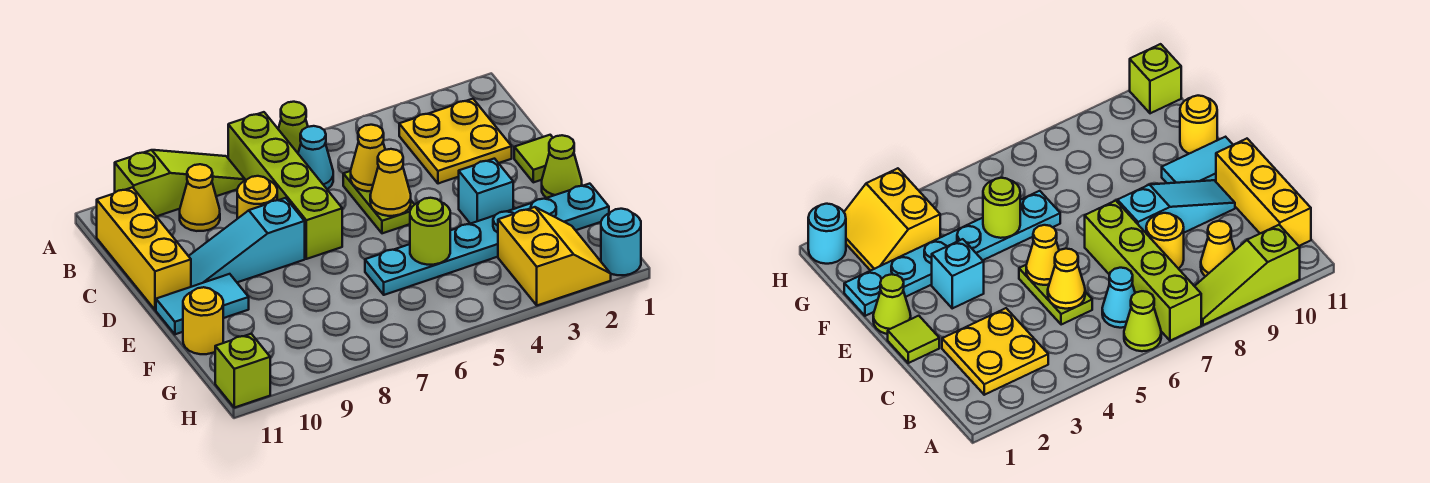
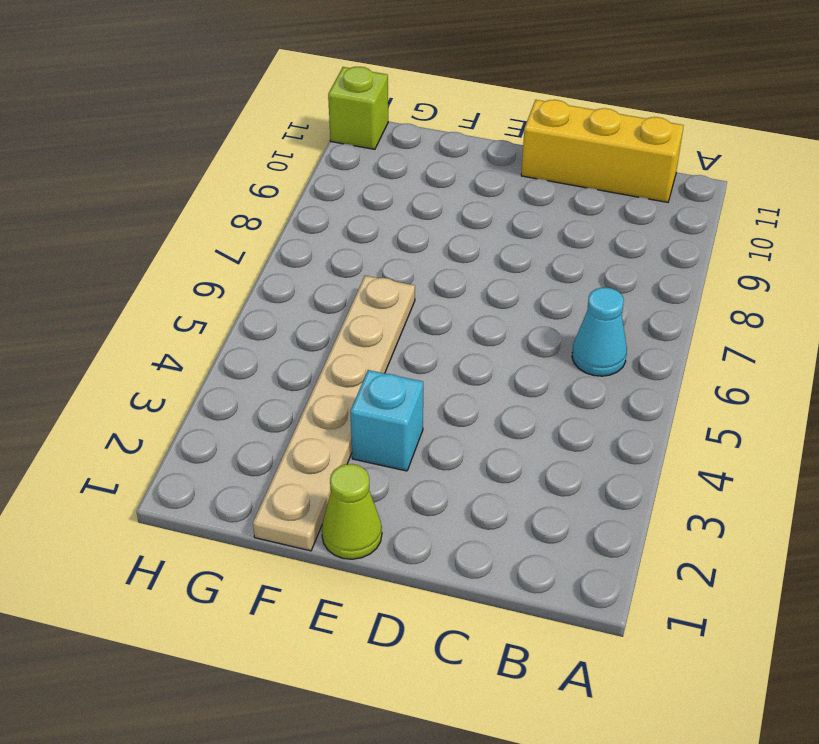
tan 1x6 plate [253,276,415,551] -> cyan 1x6 plate [365,184,609,295]
none -> lime 1x1 cone [278,102,308,153]
none -> lime 1x4 brick [228,112,342,259]
none -> lime 1x3 slope [115,150,245,217]

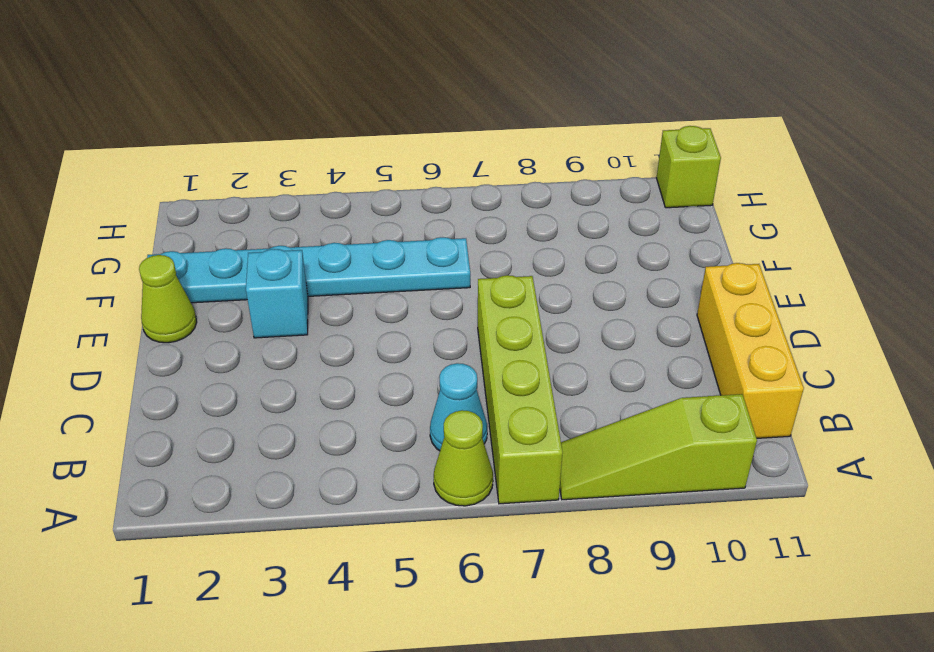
none -> yellow 2x2 plate [399,99,512,184]
none -> yellow 1x1 cone [180,164,220,231]
none -> lime 1x2 plate [343,171,414,233]

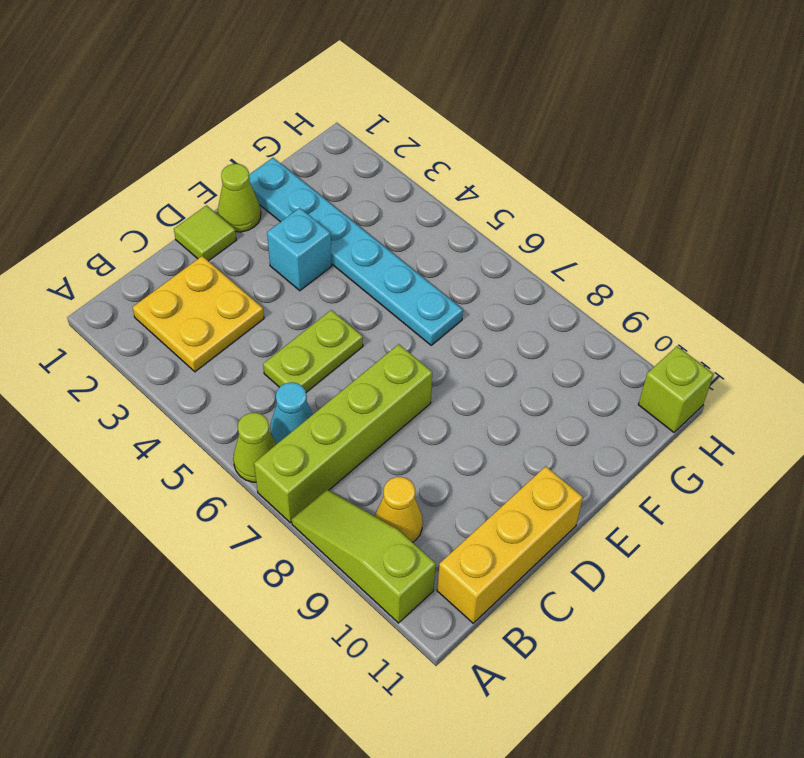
none -> yellow 1x1 round brick [237,176,277,219]
none -> cyan 1x3 slope [189,198,305,287]
none -> cyan 1x2 tile [156,274,249,334]

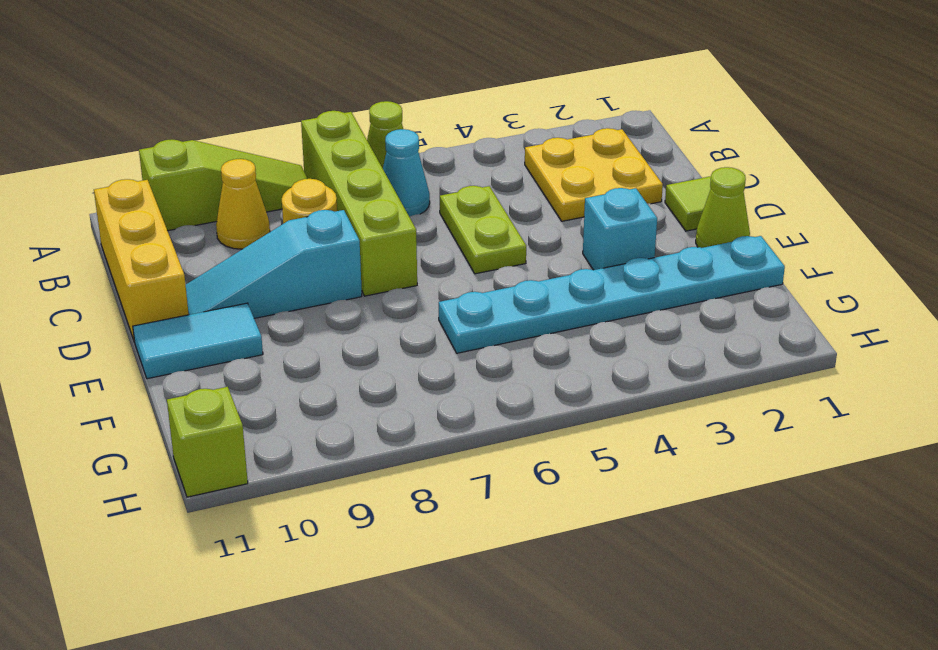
none -> yellow 1x1 round brick [183,287,223,354]
none -> yellow 2x2 slope [498,207,611,305]
none -> cyan 1x1 round brick [601,209,641,275]

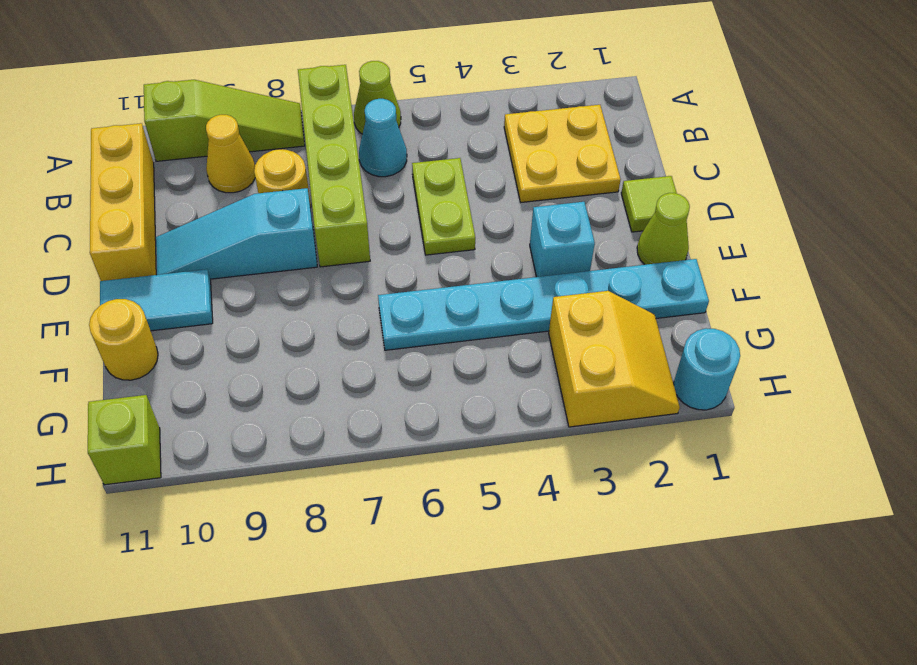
none -> yellow 1x1 cone [351,125,385,191]
none -> yellow 1x1 cone [370,149,411,216]
none -> lime 1x1 round brick [410,198,450,265]

